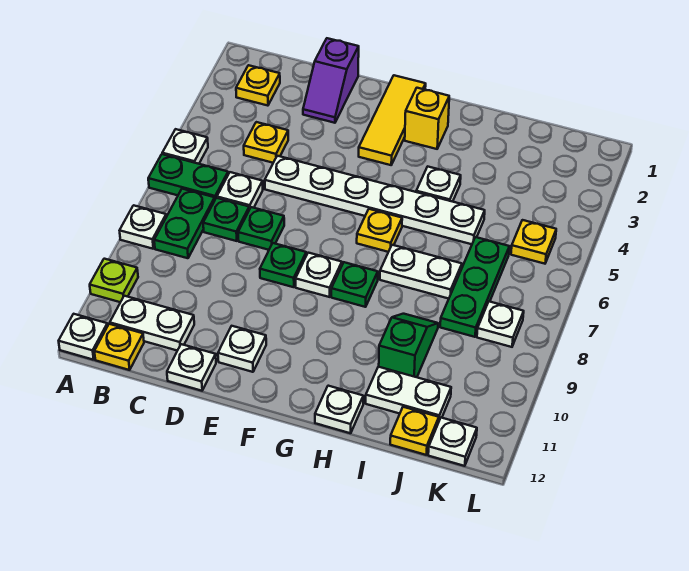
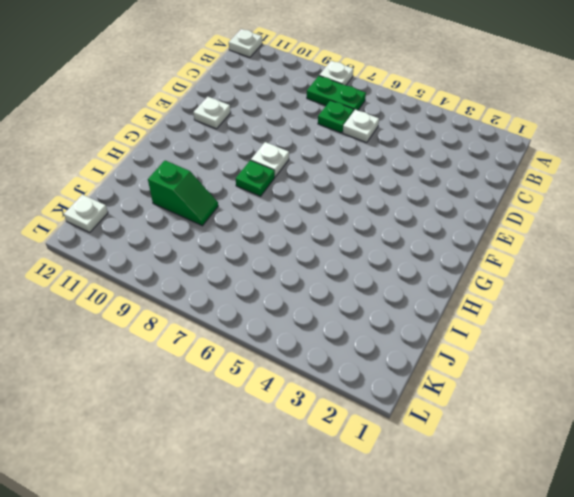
none -> white 1x1 plate [162,129,208,164]
none -> green 1x2 plate [148,154,228,199]
none -> lime 1x1 plate [90,259,138,302]
none -> yellow 1x1 plate [236,65,280,106]

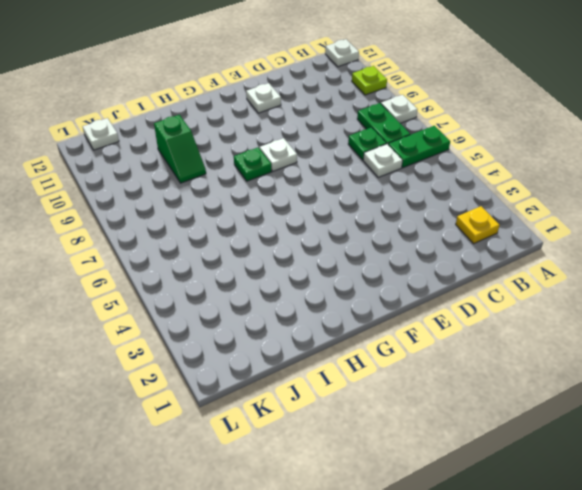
none -> white 1x1 plate [162,129,208,164]
none -> white 1x2 plate [110,296,194,351]
none -> yellow 1x1 plate [94,324,144,370]
none -> yellow 1x1 plate [244,122,288,163]

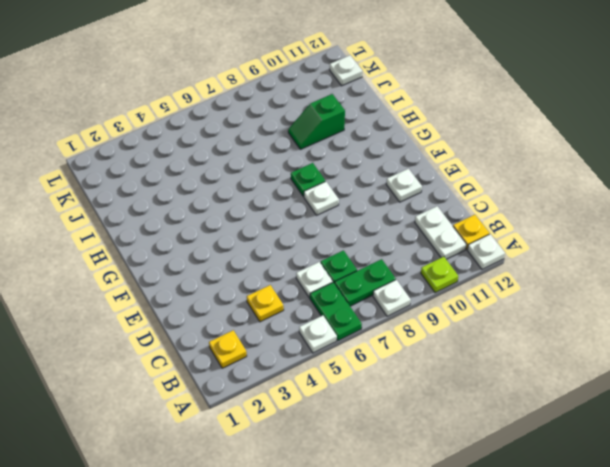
none -> purple 1x2 slope [303,38,359,123]
none -> white 1x6 plate [265,156,485,244]
none -> green 1x1 plate [238,207,284,250]
none -> white 1x1 plate [167,344,216,391]

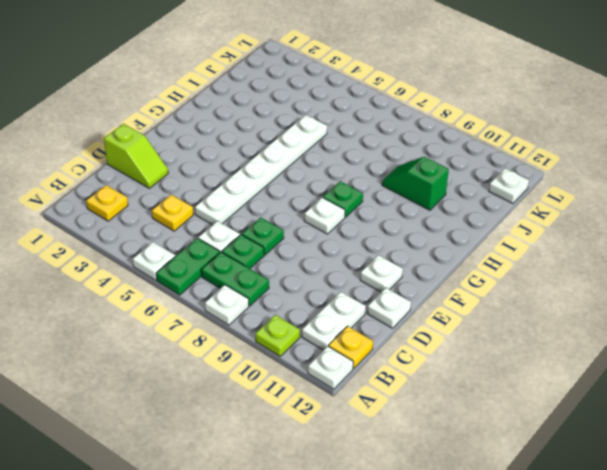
lime 1x2 slope [104,124,168,188] -> purple 1x2 slope [303,38,359,123]
none -> green 1x1 plate [260,243,306,287]
none -> yellow 1x3 tile [359,75,426,165]
none -> yellow 1x1 brick [405,88,449,149]
none -> yellow 1x1 plate [357,209,402,252]

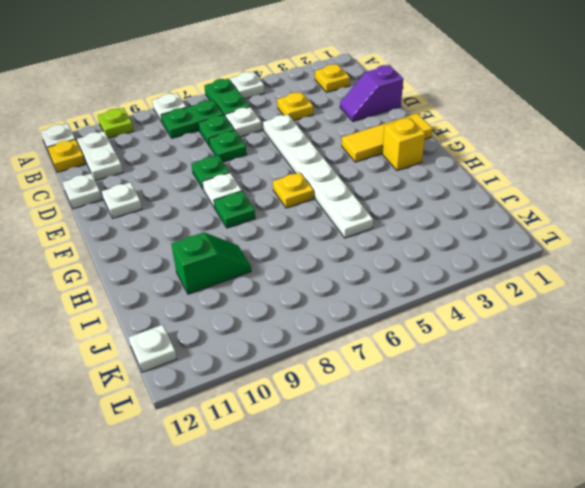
none -> white 1x1 plate [416,167,461,202]
none -> white 1x2 plate [380,245,462,299]
none -> white 1x1 plate [315,386,363,433]
none -> white 1x2 plate [366,367,451,420]

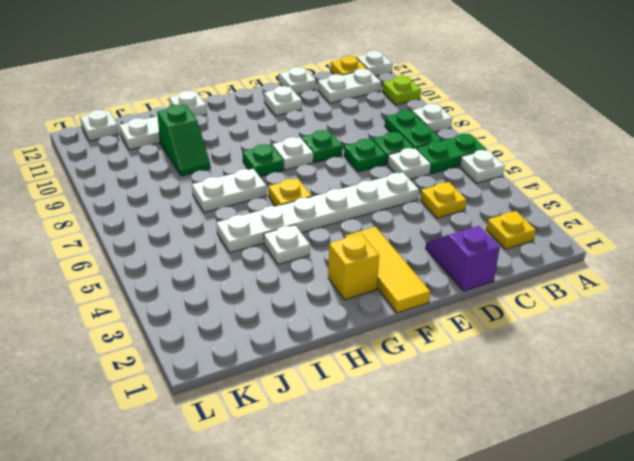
none -> green 1x3 plate [440,237,509,337]
none -> yellow 1x1 plate [390,407,439,455]
none -> yellow 1x1 plate [511,220,556,264]
none -> white 1x1 plate [477,302,524,347]

